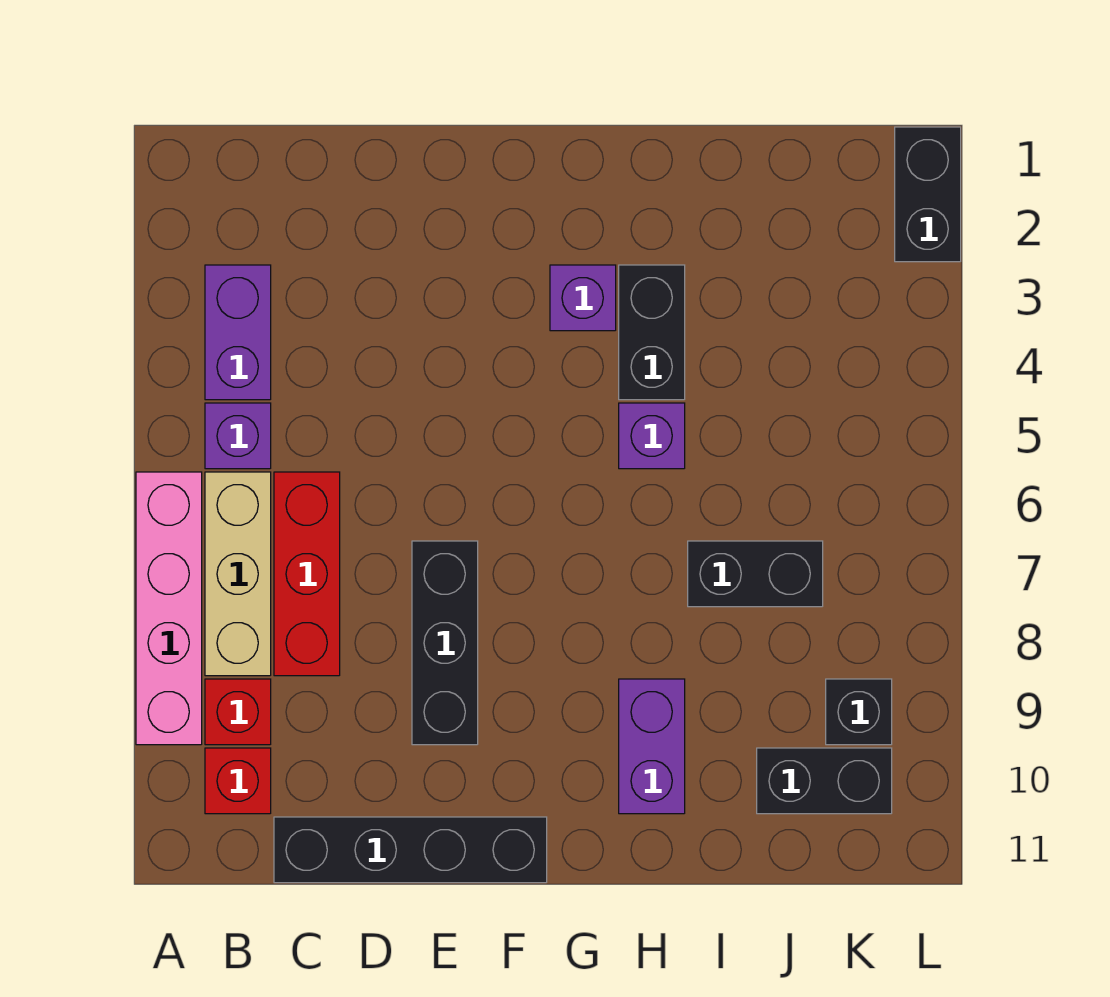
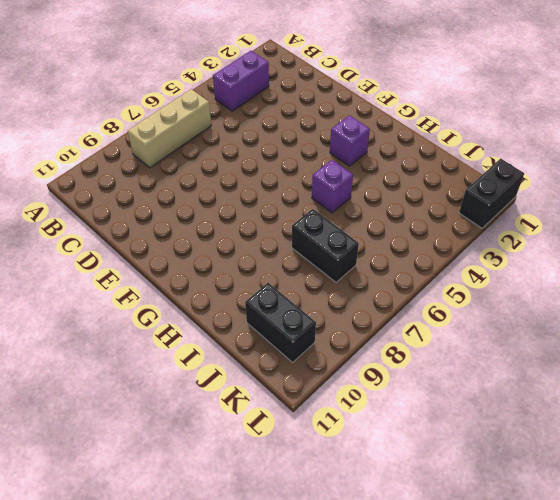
none -> pink 1x4 brick [136,472,202,745]
none -> purple 1x1 brick [205,403,271,469]
none -> red 1x1 brick [205,679,271,745]

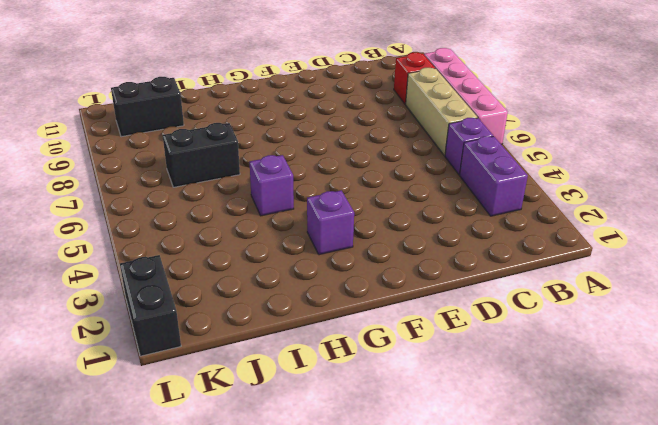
none -> red 1x1 brick [205,748,271,814]
none -> red 1x3 brick [274,472,340,676]
none -> black 1x4 brick [274,817,547,883]

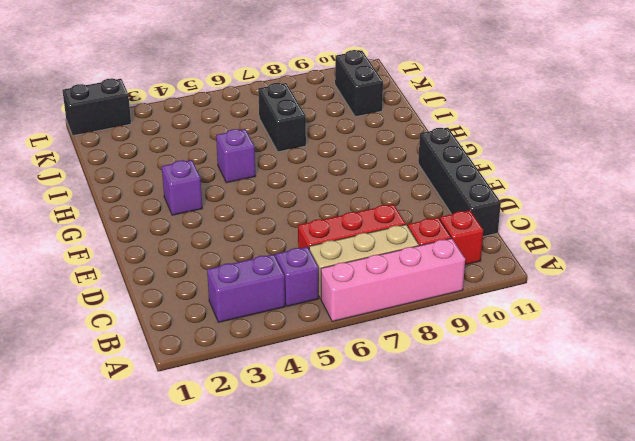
none -> black 1x3 brick [412,541,478,745]
none -> black 1x2 brick [619,265,685,400]
none -> purple 1x2 brick [619,679,685,814]

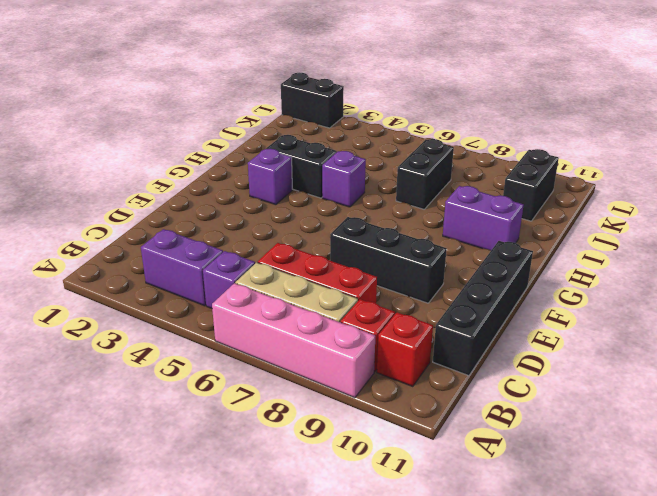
none -> black 1x1 brick [826,679,892,745]

